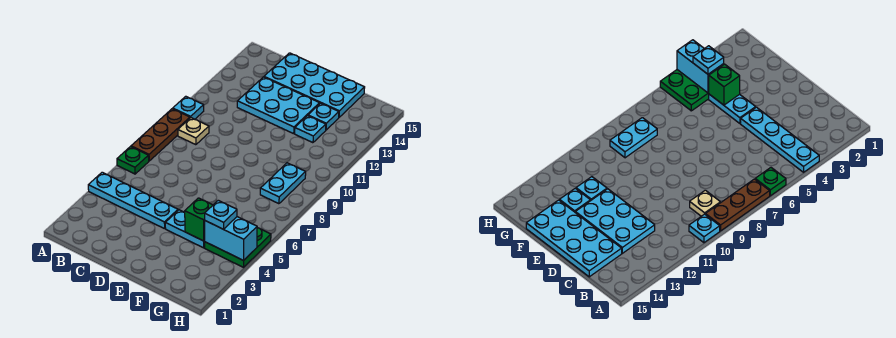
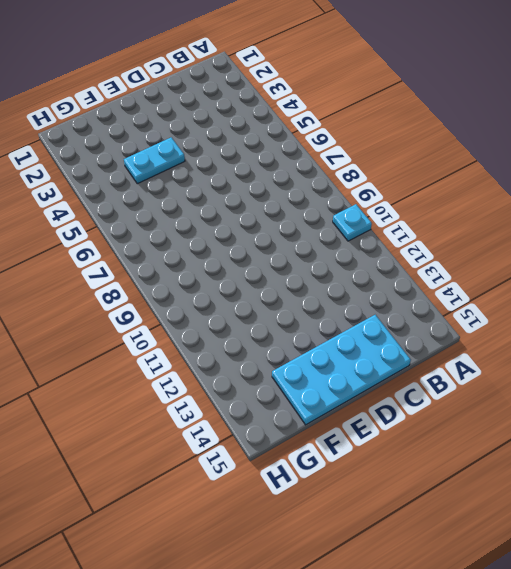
none -> cyan 1x4 plate [88,172,178,229]
none -> green 1x1 plate [117,147,149,174]
none -> brown 1x3 plate [131,109,190,161]

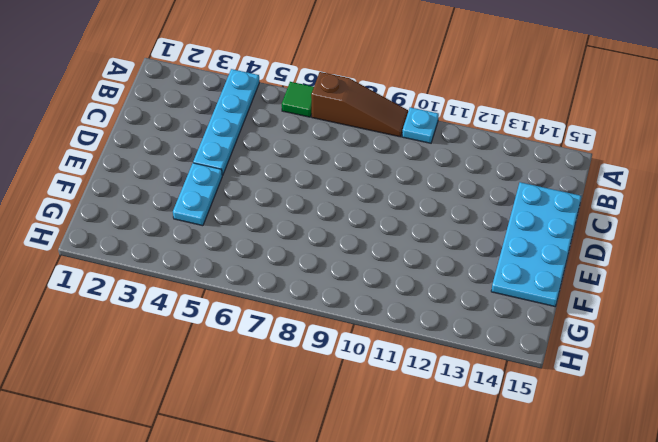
green 1x1 tile [282,82,314,117] -> green 1x1 plate [117,147,149,174]
brown 1x3 slope [311,72,408,137] -> brown 1x3 plate [131,109,190,161]
none -> tan 1x1 plate [178,118,209,145]
none -> cyan 2x3 plate [237,77,320,134]
none -> cyan 1x1 plate [295,116,326,143]

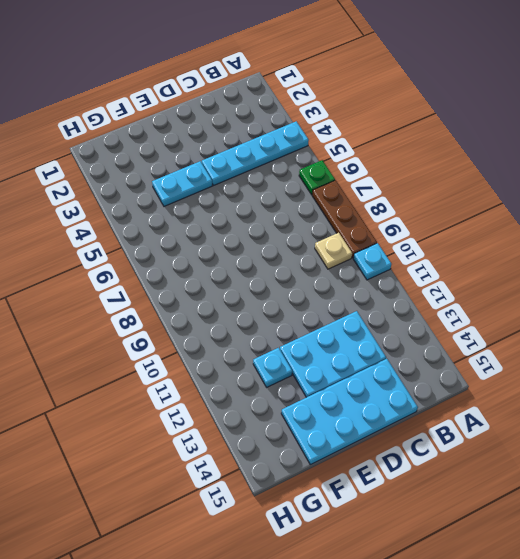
none -> cyan 1x1 plate [308,103,339,130]
none -> green 2x2 plate [205,228,271,267]
none -> cyan 1x2 plate [260,163,306,204]

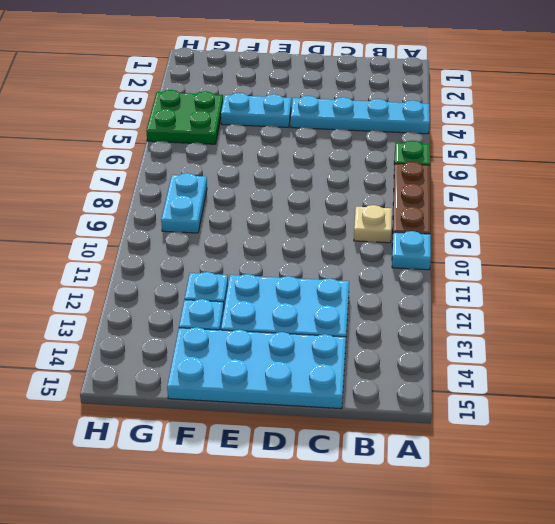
none -> green 1x1 brick [184,198,213,241]
none -> cyan 1x2 brick [204,217,257,260]
none -> cyan 1x1 plate [205,200,237,229]

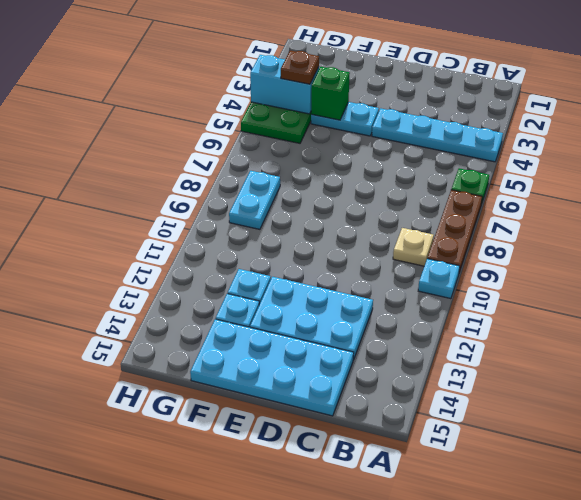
brown 1x1 plate [281,51,319,84] -> cyan 1x1 plate [205,200,237,229]

